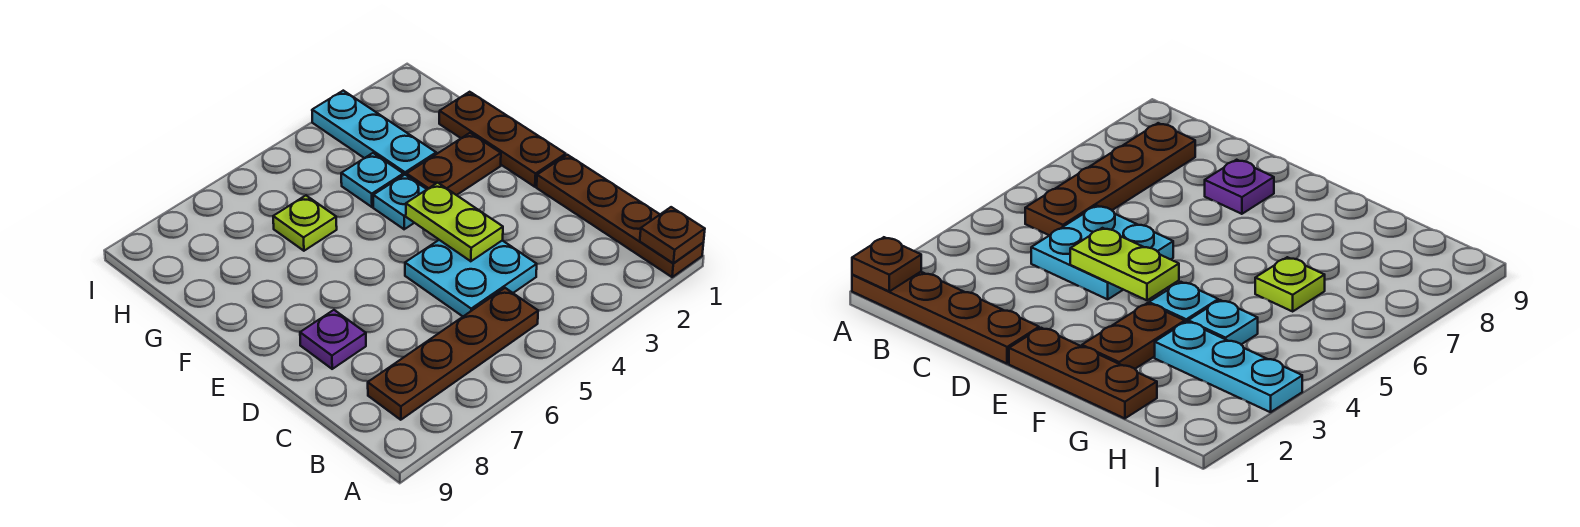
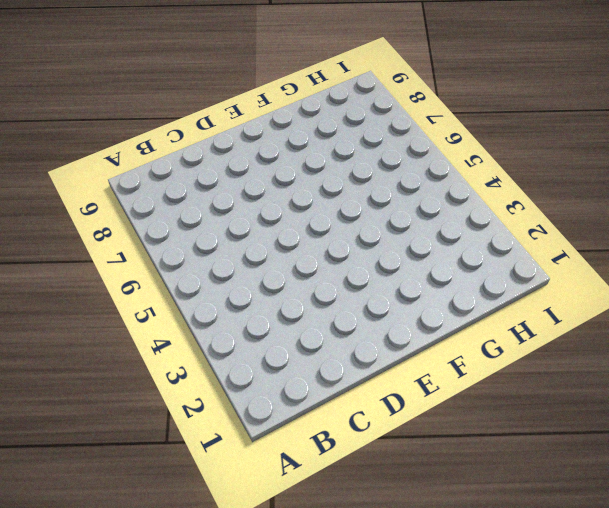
none -> brown 1x4 plate [537,155,703,277]
none -> brown 1x4 plate [368,288,538,420]
none -> cyan 2x2 plate [405,240,537,316]

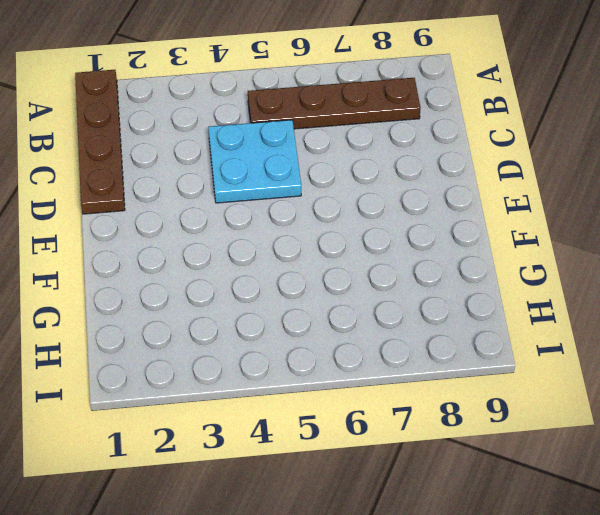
none -> purple 1x1 plate [300,310,366,369]
none -> brown 1x3 plate [439,92,566,187]
none -> brown 1x2 plate [407,133,501,195]

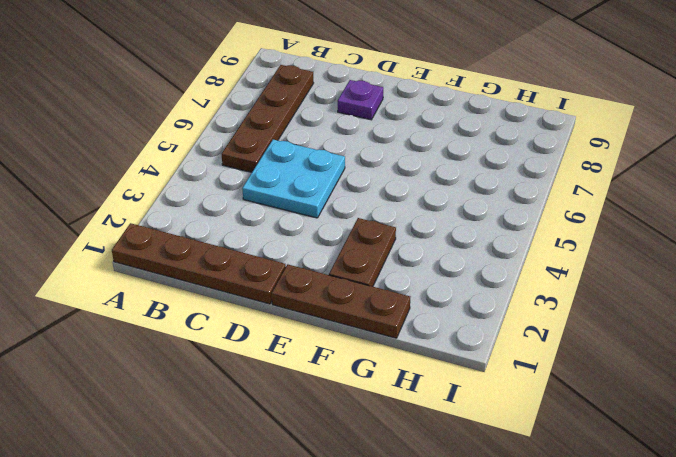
none -> cyan 1x1 plate [373,175,427,229]
none -> cyan 1x3 plate [312,91,436,175]
none -> cyan 1x1 plate [341,153,403,207]

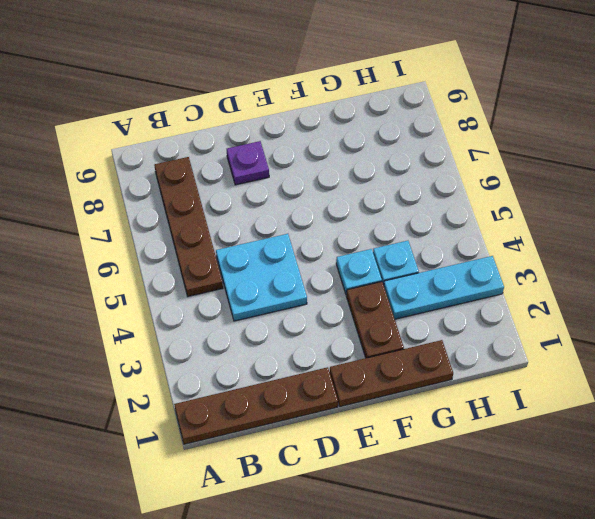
none -> lime 1x1 plate [273,196,337,251]
none -> brown 1x1 plate [640,207,705,263]
none -> lime 1x2 plate [406,183,503,261]

